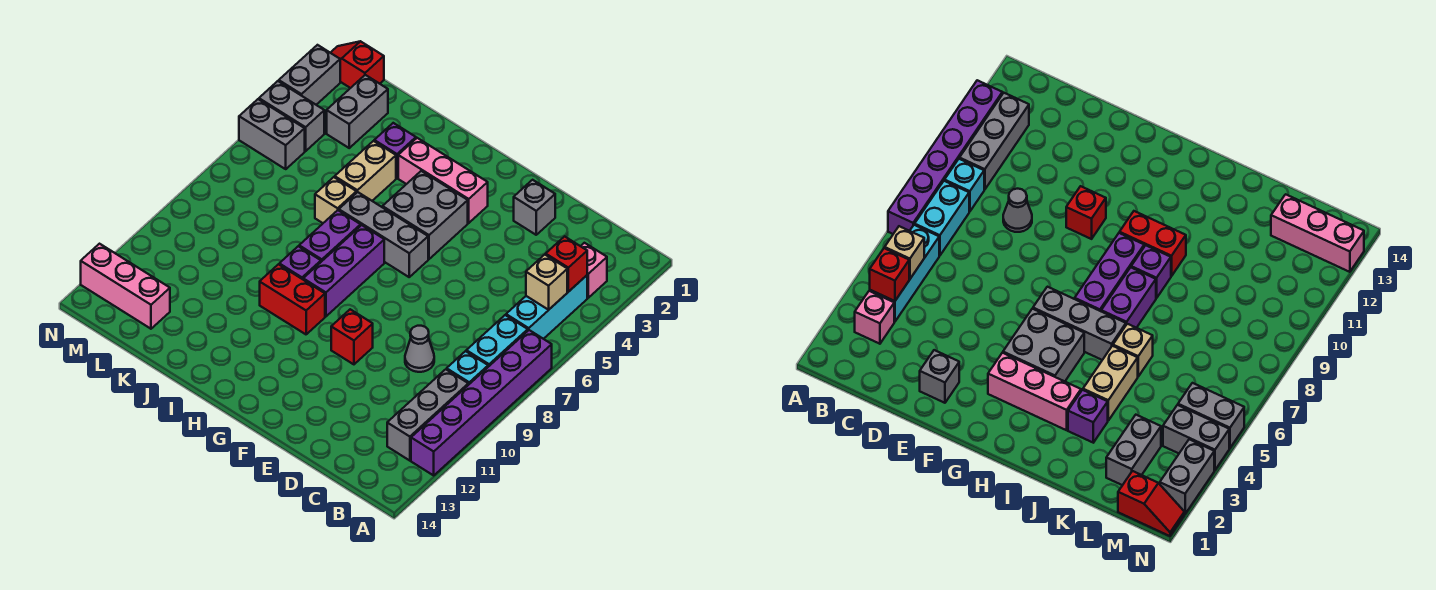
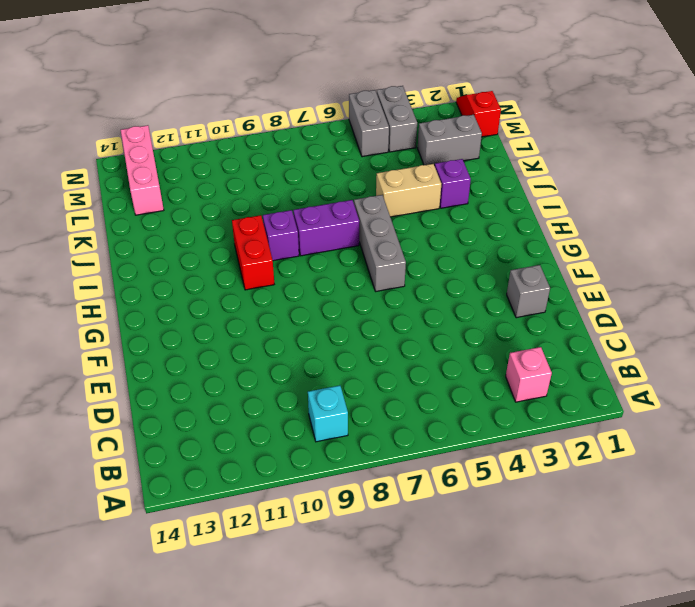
none -> purple 1x6 brick [411,330,552,475]
none -> cyan 1x3 brick [506,275,587,339]
none -> cyan 1x2 brick [466,315,528,367]

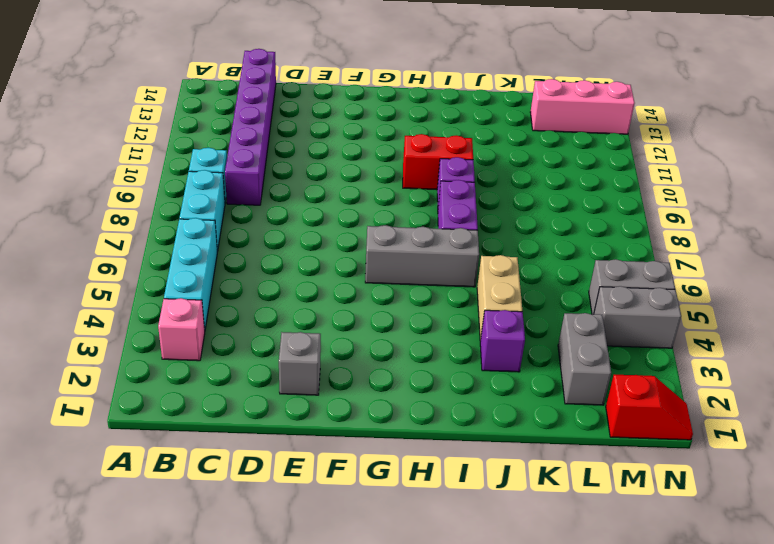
purple 1x6 brick [225,49,276,205] -> purple 1x6 brick moved to [411,330,552,475]
none -> grey 1x3 brick [387,369,468,461]
none -> grey 1x1 cone [405,326,434,372]
none -> red 1x1 brick [331,309,373,364]

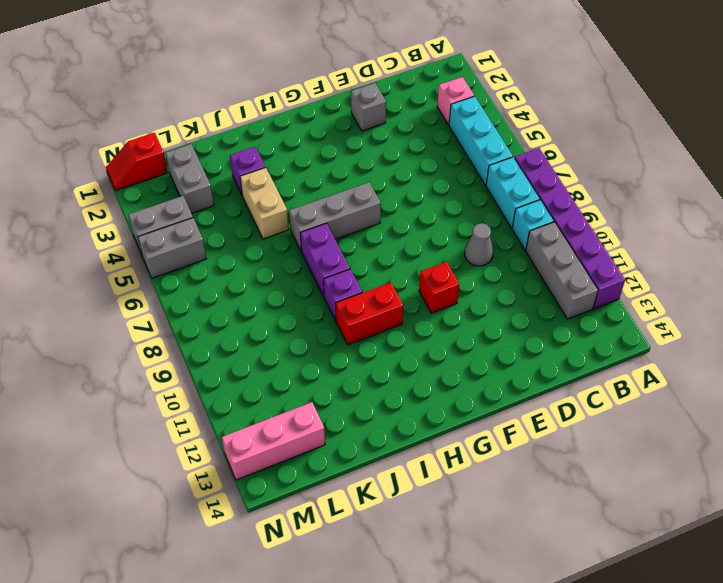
none -> pink 1x3 brick [398,138,488,223]
none -> grey 2x2 brick [382,171,468,259]
none -> purple 1x3 brick [303,225,384,316]

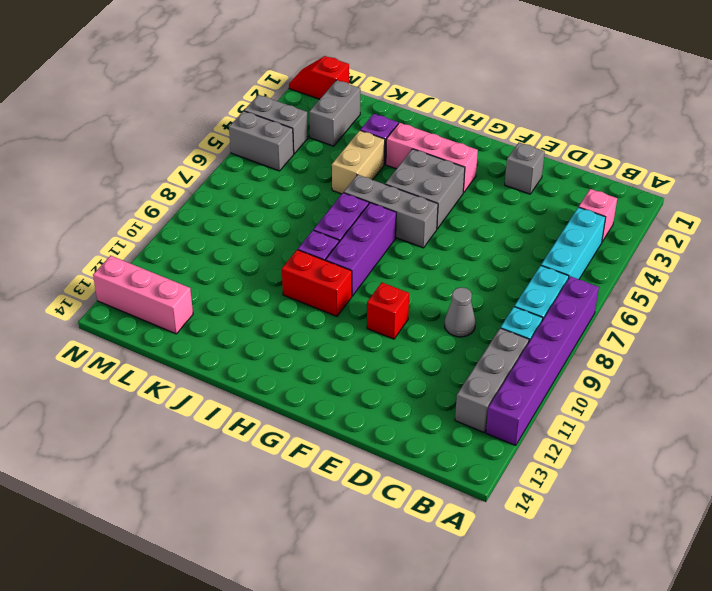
none -> tan 1x1 brick [315,177,357,223]
none -> grey 1x2 brick [279,45,340,105]
none -> red 1x1 brick [546,236,587,292]

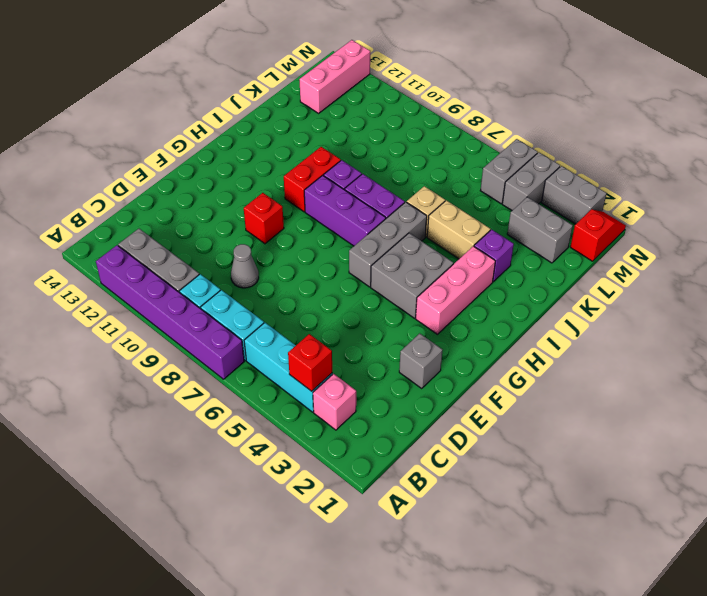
none -> tan 1x1 brick [526,255,567,310]

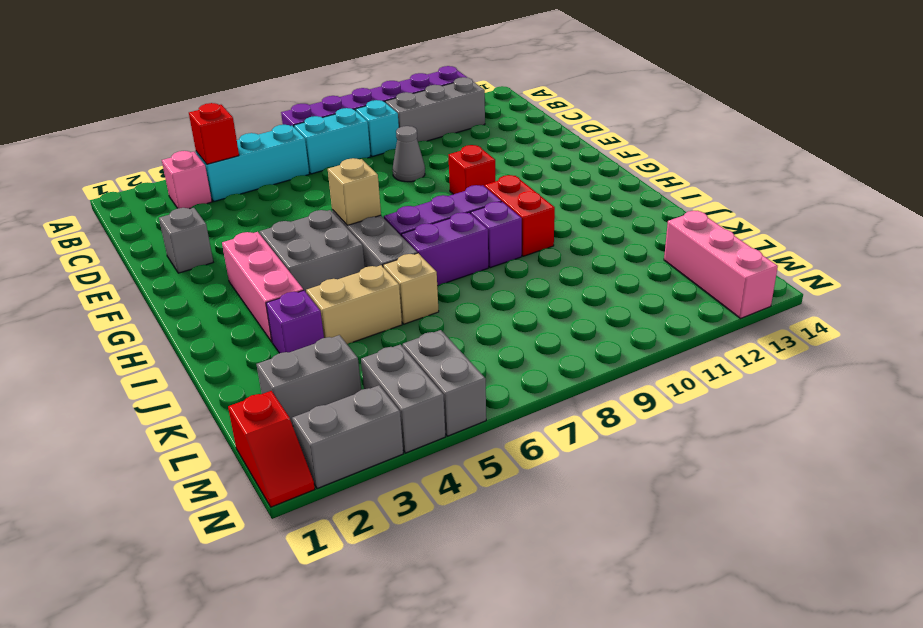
tan 1x1 brick [328,158,381,225] -> tan 1x1 brick moved to [526,255,567,310]

